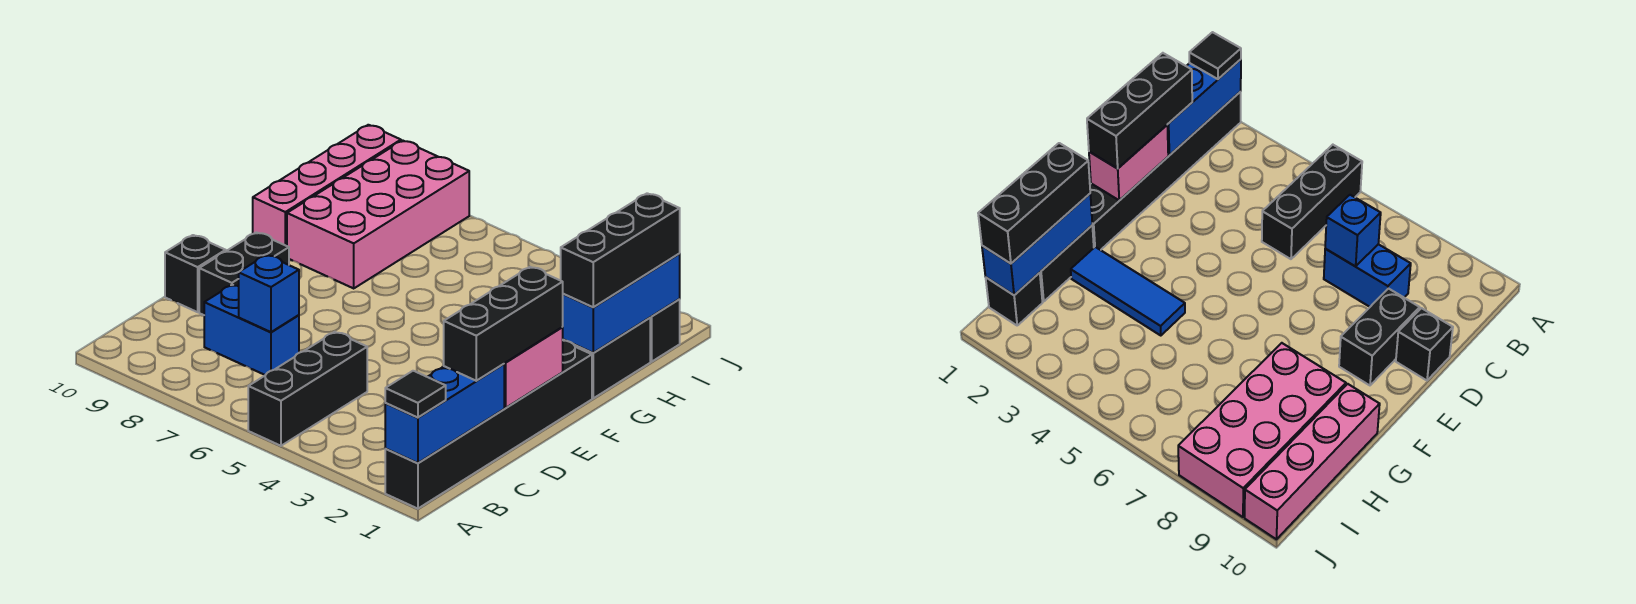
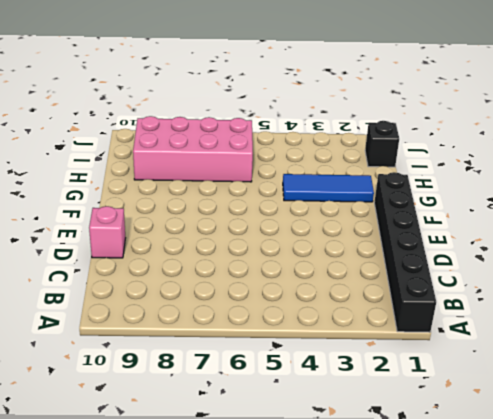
pink 1x1 brick [89,206,125,258] -> black 1x1 brick [165,235,226,312]
pink 2x4 brick [133,116,253,182] -> pink 2x4 brick turned to [287,140,469,288]
none -> black 1x3 brick [248,332,367,446]
none -> blue 1x2 brick [204,285,299,375]
none -> black 1x2 brick [199,232,289,315]

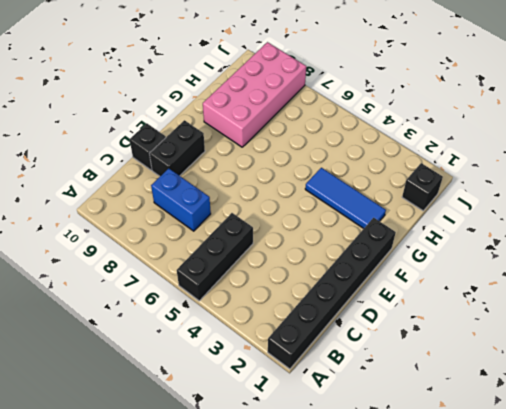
none -> black 1x2 brick [563,318,650,398]
none -> pink 1x4 brick [253,125,401,246]
none -> blue 1x3 brick [385,364,504,463]

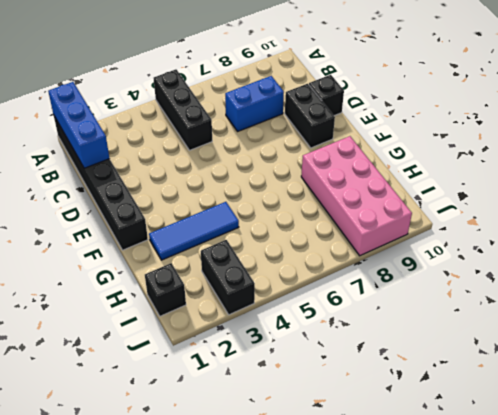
black 1x2 brick [201,240,255,315] -> black 1x2 brick moved to [563,318,650,398]
none -> pink 1x4 brick [253,125,401,246]
none -> blue 1x1 brick [239,255,299,332]
none -> pink 1x2 brick [504,327,563,408]

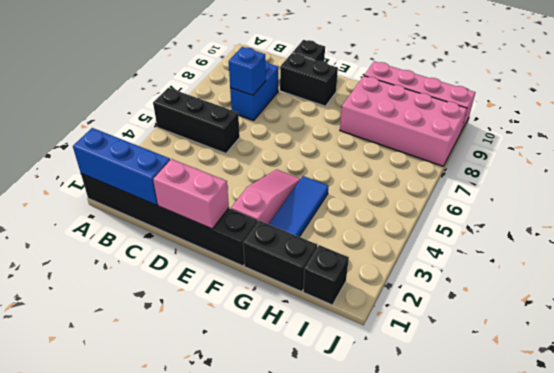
pink 1x3 slope [231,170,300,224] -> none
none -> blue 1x3 brick [563,254,680,353]
none -> black 1x1 tile [385,371,446,418]
none -> black 1x3 brick [444,267,563,381]

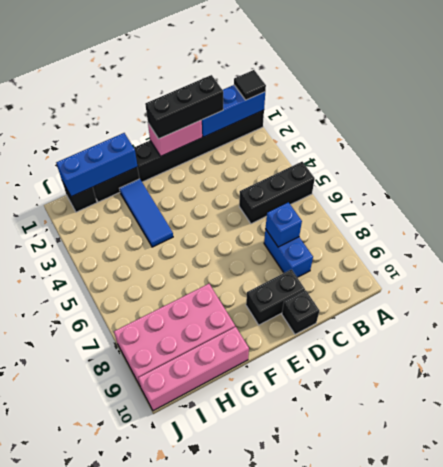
none -> black 1x3 brick [561,193,680,307]

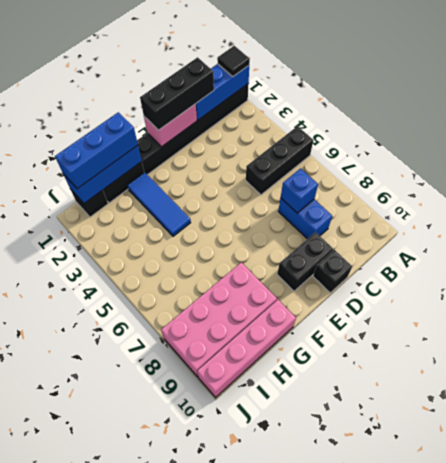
blue 1x3 brick [55,112,138,189] -> black 1x3 brick [561,193,680,307]

